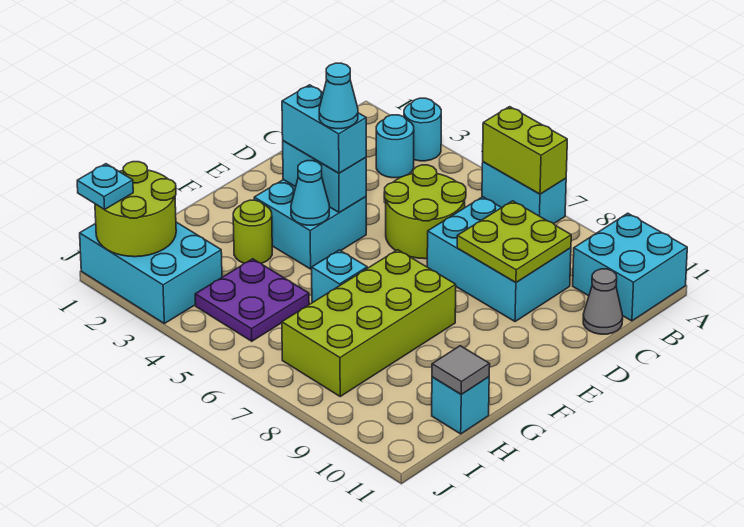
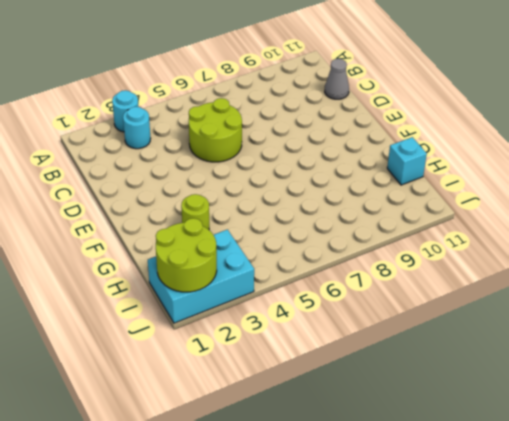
none -> cyan 1x2 brick [482,162,566,224]
none -> cyan 2x2 brick [573,213,687,321]
none -> cyan 2x3 brick [427,197,571,322]

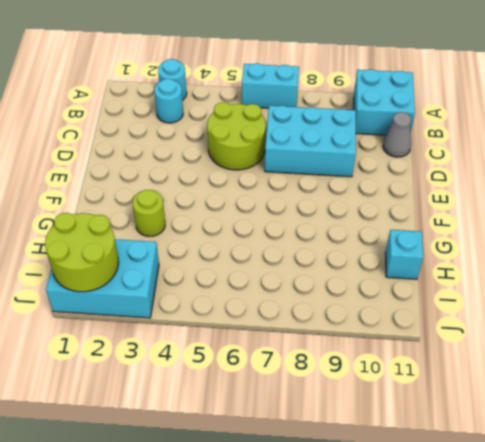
none -> cyan 2x2 brick [254,180,366,269]
none -> lime 2x4 brick [282,250,456,396]
none -> cyan 1x1 brick [312,250,367,303]

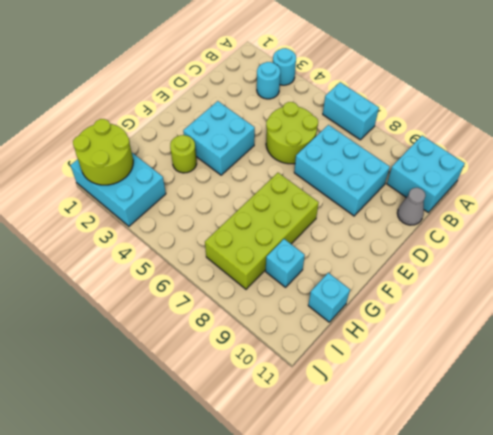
cyan 1x1 brick [266,239,305,287] -> cyan 1x1 brick moved to [312,250,367,303]
none -> purple 2x2 plate [195,259,309,341]
none -> lime 1x2 brick [483,107,567,194]
none -> lime 2x2 plate [457,201,571,283]

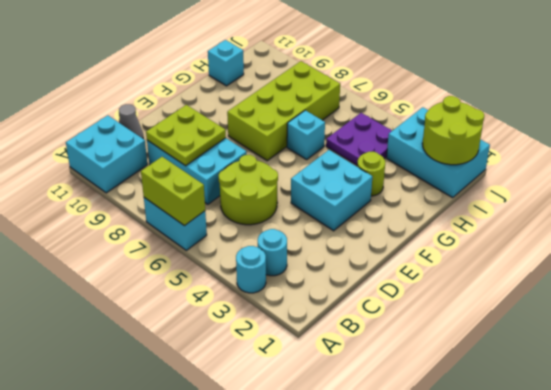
none -> cyan 1x2 brick [283,141,366,213]
none -> cyan 1x1 cone [291,161,329,225]
none -> grey 1x1 tile [432,346,490,394]

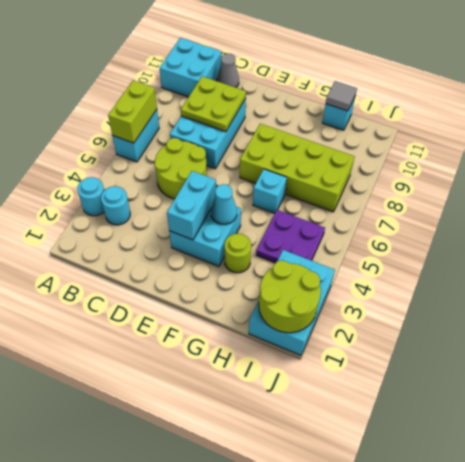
none -> cyan 1x2 brick [282,85,366,173]
none -> cyan 1x1 plate [77,164,133,210]
none -> cyan 1x1 cone [319,63,358,129]

